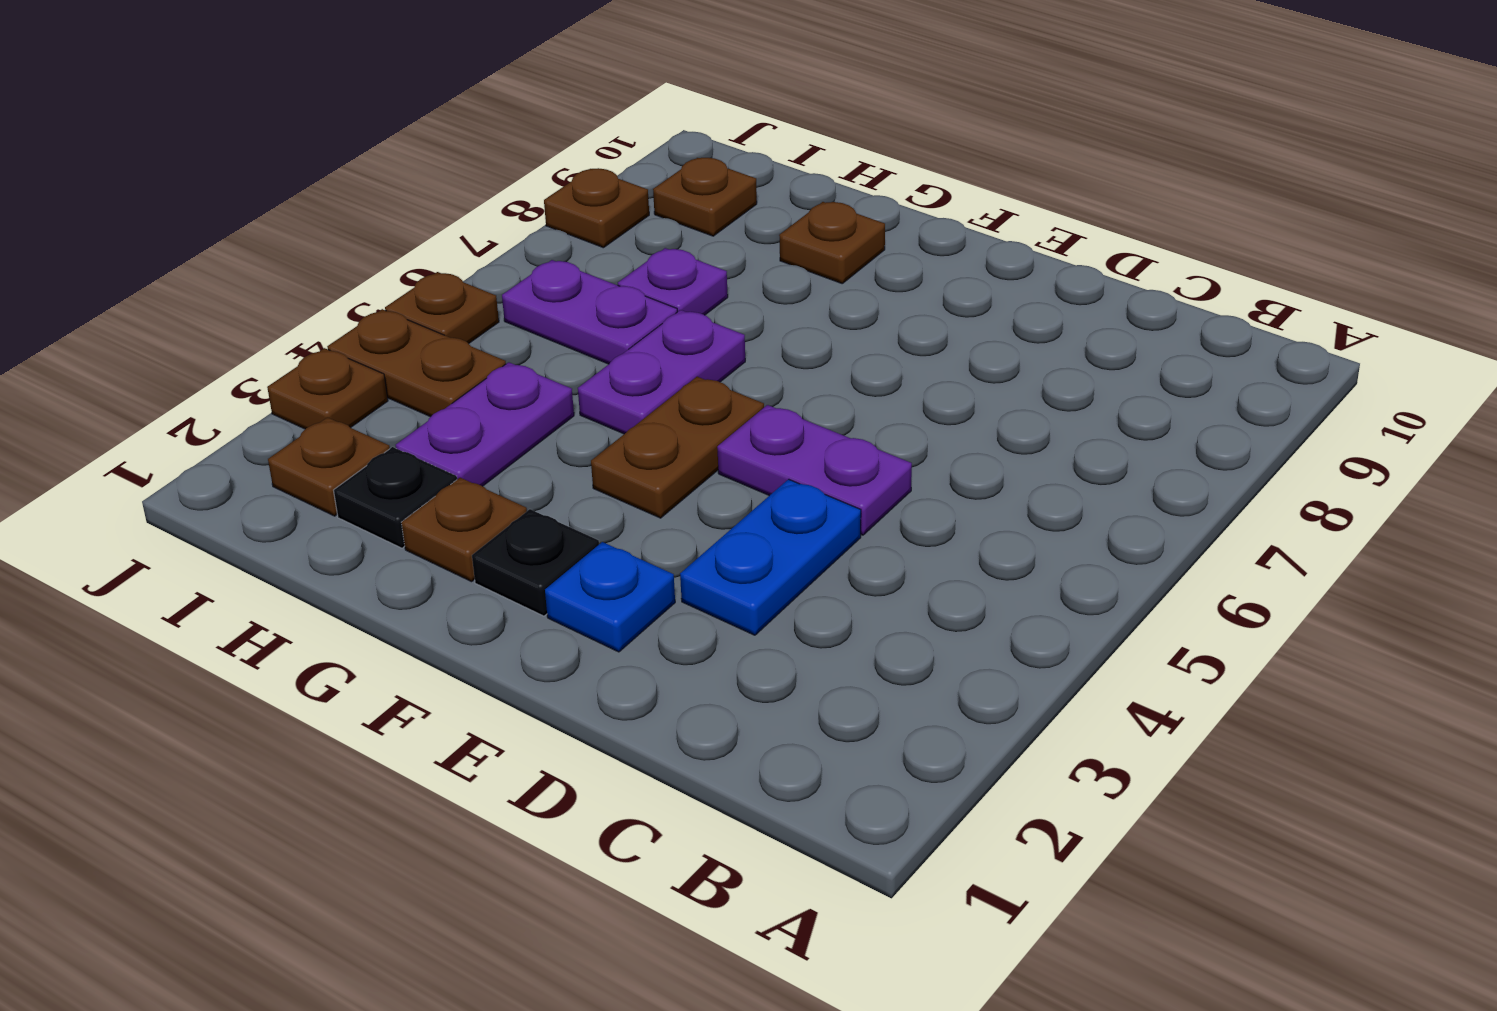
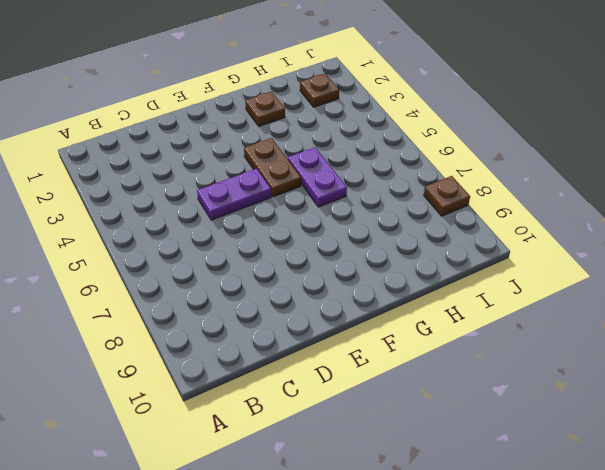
none -> blue 1x2 plate [680,479,861,635]
none -> blue 1x1 plate [545,542,675,652]
none -> black 1x1 plate [472,509,599,616]

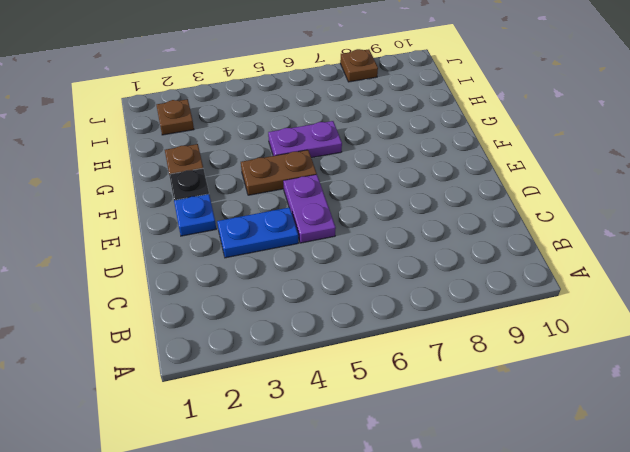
none -> brown 1x1 plate [779,202,885,283]
none -> black 1x1 plate [334,447,457,548]
none -> purple 1x2 plate [396,362,574,486]

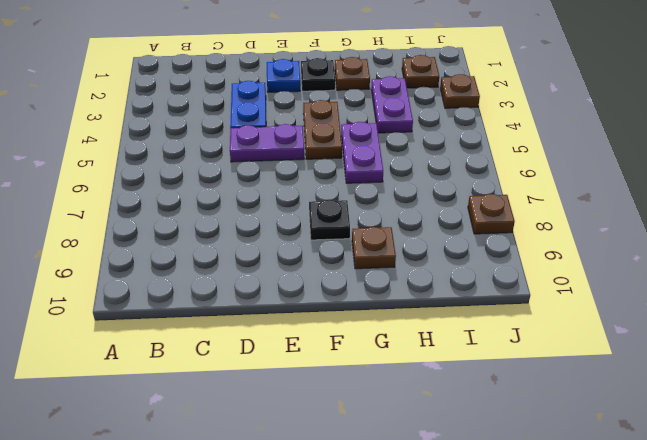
black 1x1 plate [309,200,350,240] -> black 1x1 plate moved to [334,447,457,548]
none -> purple 1x2 plate [502,260,677,364]
none -> purple 1x1 plate [618,248,728,315]
none -> brown 1x2 plate [327,309,506,417]

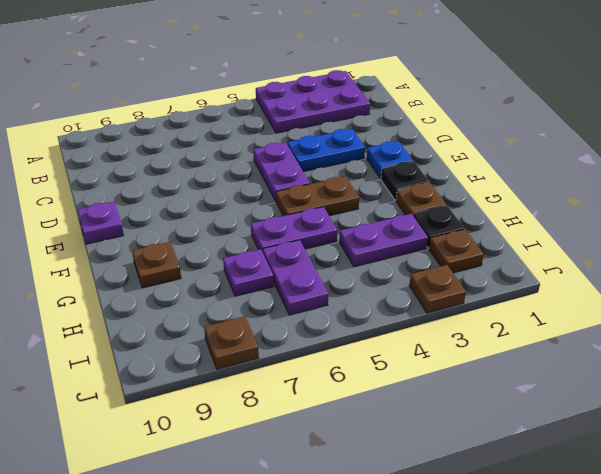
purple 2x3 plate [256,70,370,133] -> none
purple 1x1 plate [78,202,124,244] -> none
none -> brown 1x2 plate [327,309,506,417]
none -> brown 1x1 plate [653,158,757,236]
none -> brown 1x1 plate [385,272,499,344]

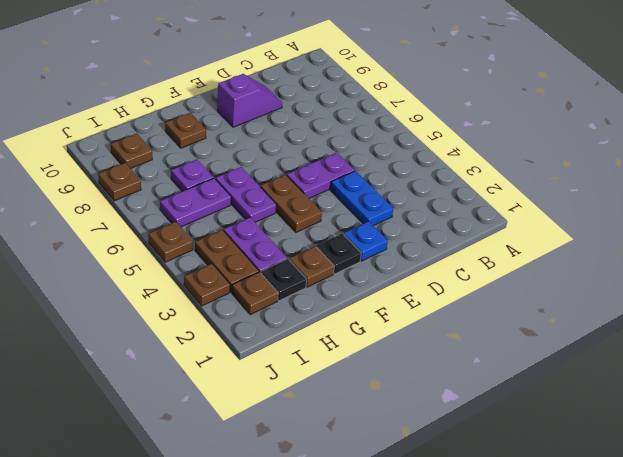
purple 1x2 slope [217,74,282,127] -> none
brown 1x2 plate [195,230,259,292] -> brown 1x2 plate turned to [327,309,506,417]

